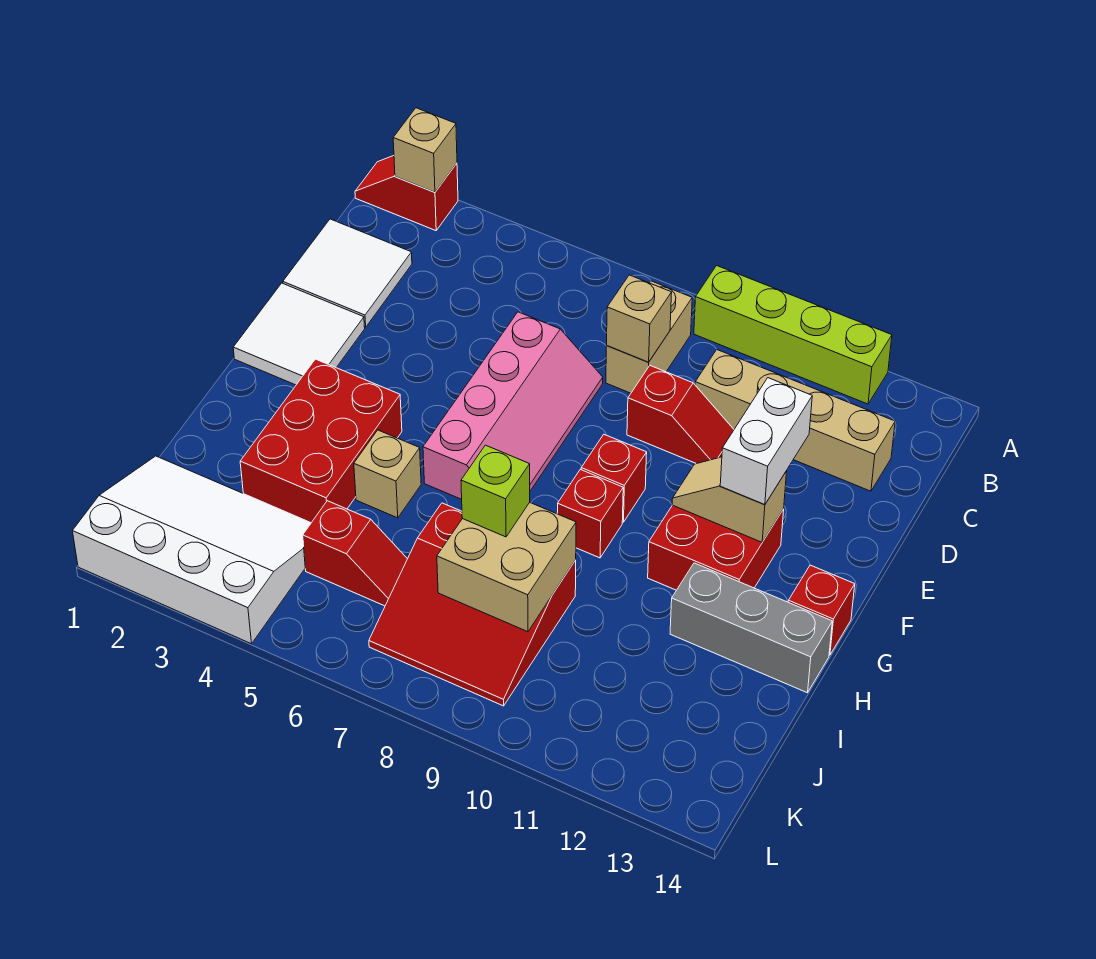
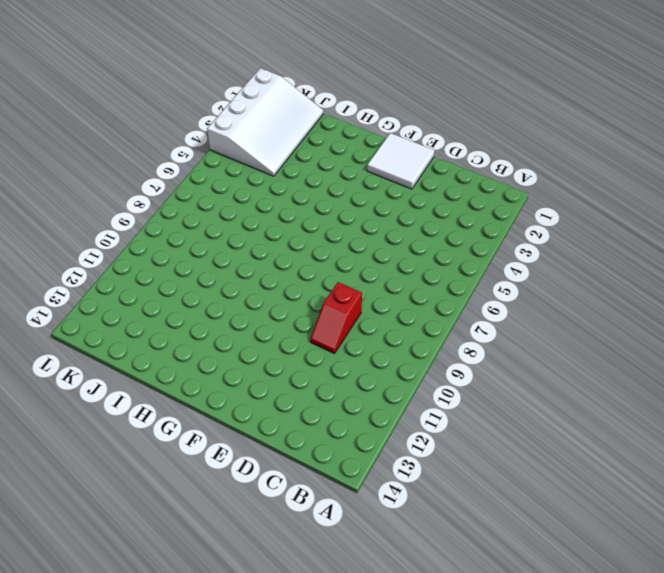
none -> red 1x2 slope [355,156,458,231]
none -> lime 1x4 brick [694,266,892,404]
none -> tan 1x2 brick [606,281,692,393]

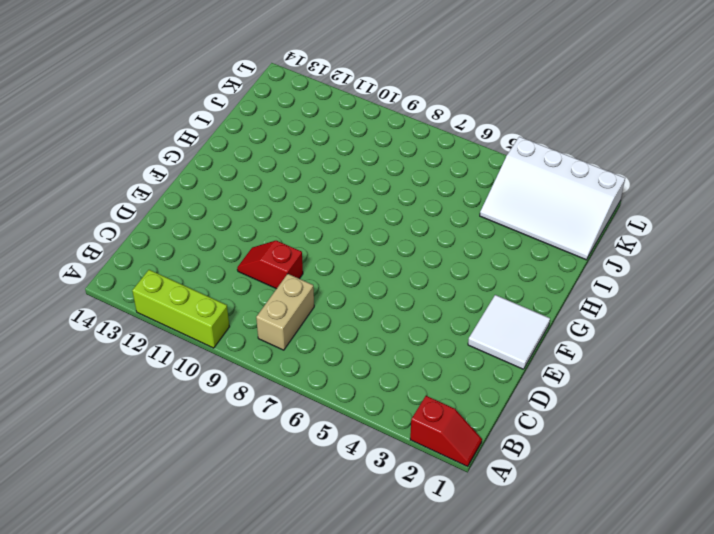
lime 1x3 brick [132,270,230,348] -> lime 1x4 brick [694,266,892,404]
none -> white 2x2 tile [283,219,412,327]
none -> tan 1x4 brick [695,350,895,491]
none -> pink 2x4 slope [423,312,603,499]

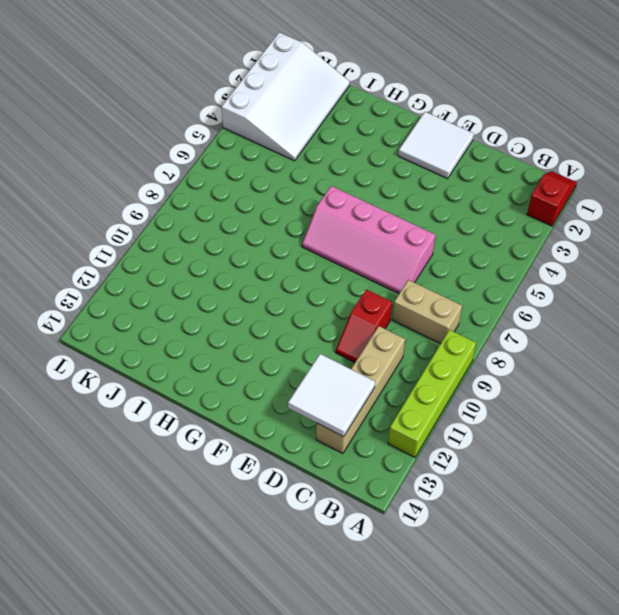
white 2x2 tile [288,354,375,437] -> white 2x2 tile moved to [283,219,412,327]
none -> red 1x1 brick [581,435,647,522]
none -> red 2x2 brick [648,505,784,590]
none -> red 2x3 brick [240,359,402,523]

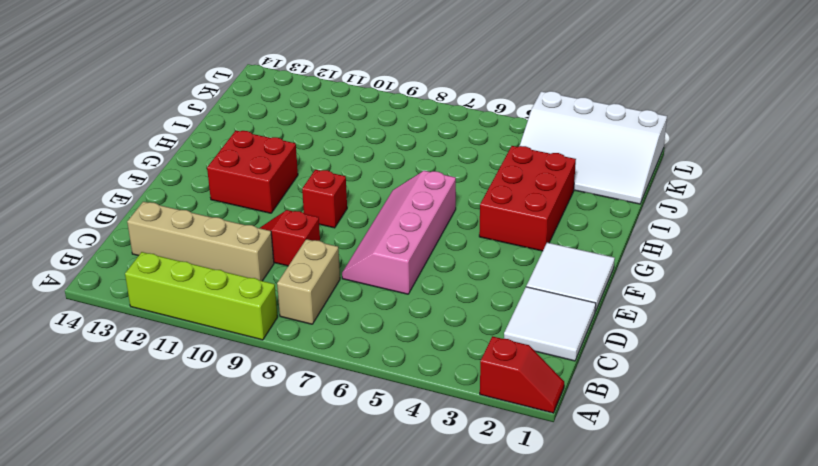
none -> red 1x1 brick [557,469,623,558]
none -> red 1x1 brick [788,565,855,655]
none -> tan 1x1 brick [354,430,421,518]

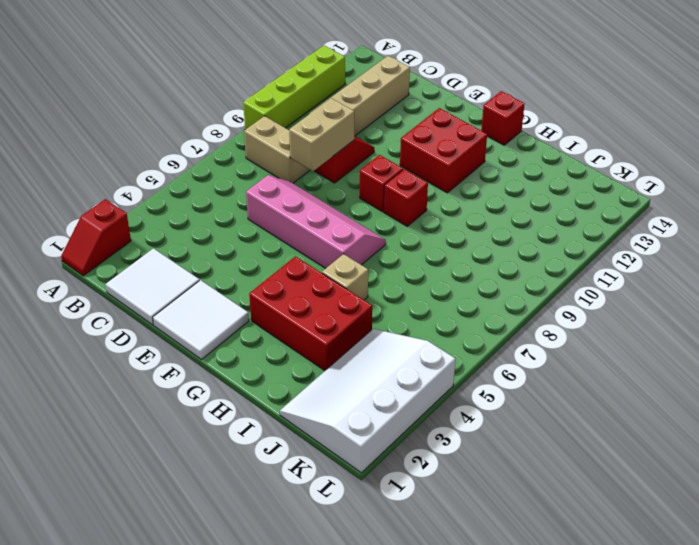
tan 1x2 brick [289,98,354,171] -> none
none -> grey 1x3 brick [670,563,832,693]
none -> red 3x3 slope [369,503,576,706]
none -> red 1x2 slope [303,501,407,606]

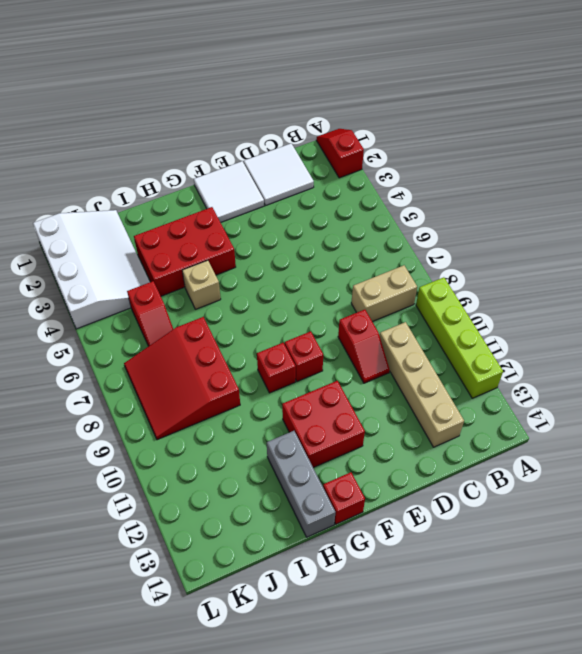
none -> pink 2x4 slope [423,312,603,499]
none -> tan 1x1 brick [393,108,457,192]
none -> tan 1x1 brick [607,275,672,362]

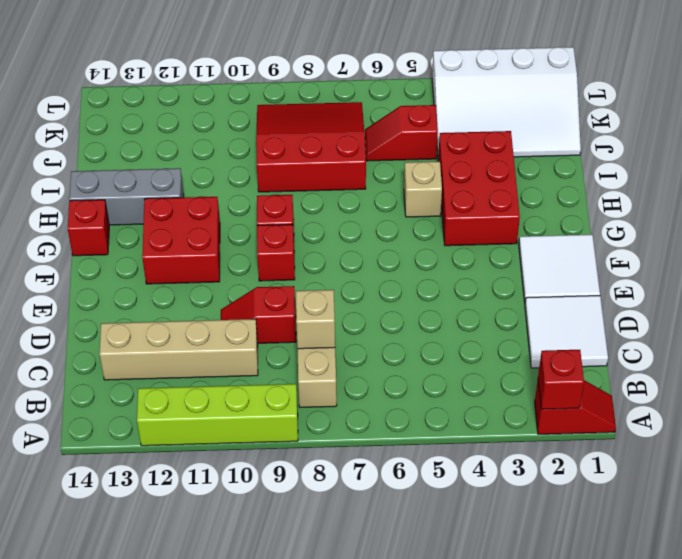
red 1x1 brick [538,350,584,409] -> tan 1x1 brick [393,108,457,192]
none -> pink 2x4 slope [423,312,603,499]
none -> tan 1x2 slope [672,457,787,542]
none -> tan 2x2 brick [437,502,576,632]

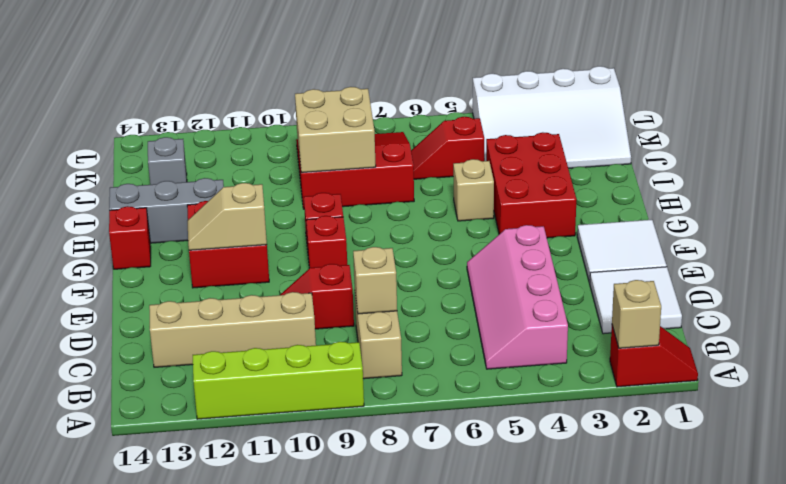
pink 2x4 slope [467,225,568,369] -> pink 2x4 slope moved to [423,312,603,499]
tan 1x2 slope [187,183,267,250] -> tan 1x2 slope turned to [672,457,787,542]
grey 1x1 brick [148,137,187,185] -> none
none -> white 1x2 brick [720,378,812,505]
none -> lime 1x1 brick [461,445,530,537]

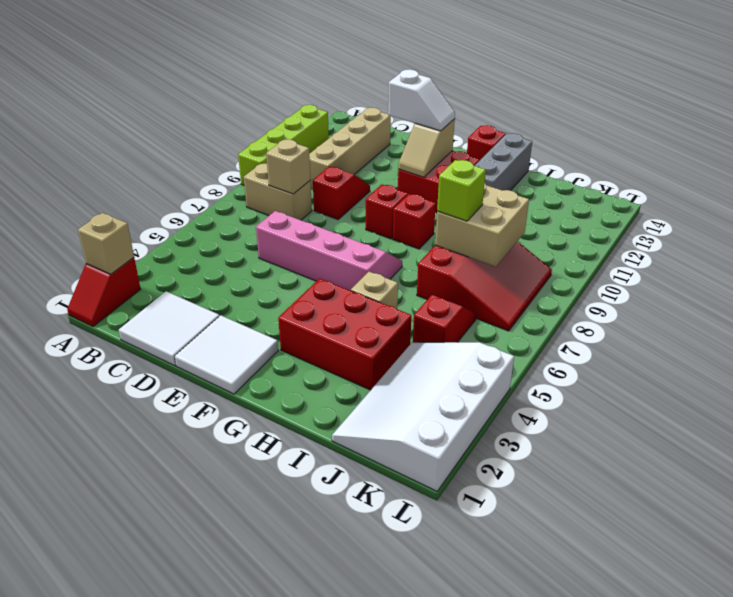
white 1x2 slope [388,69,455,131] -> white 1x2 brick [720,378,812,505]

